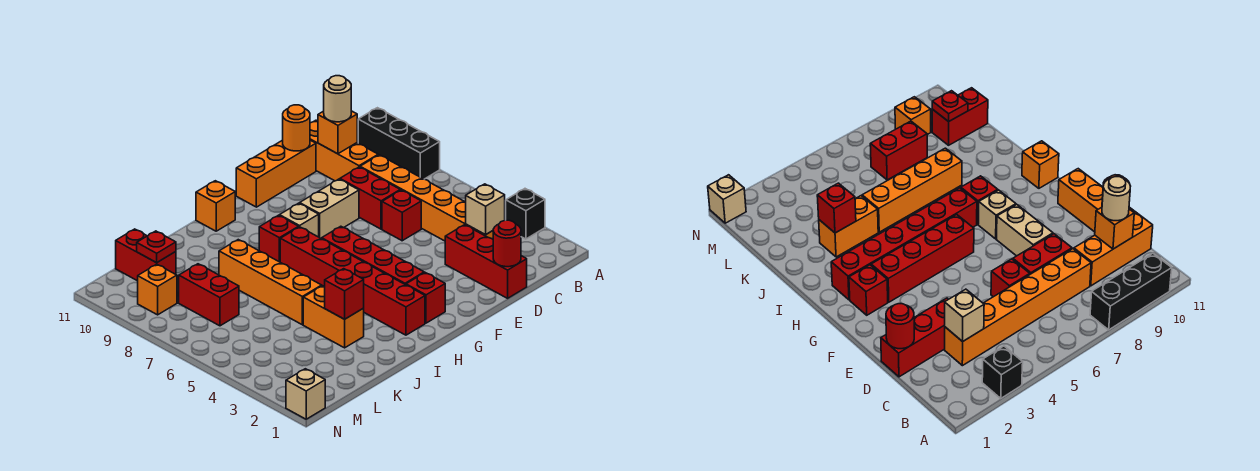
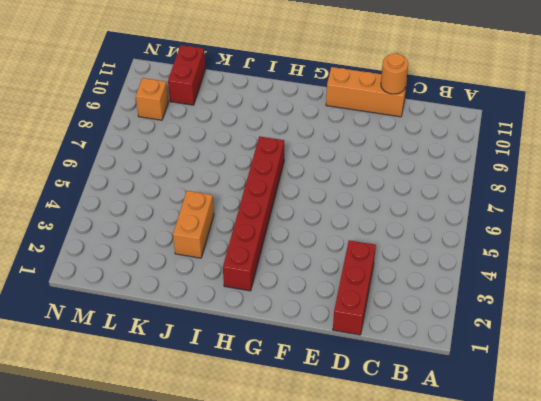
none -> black 1x1 brick [506,189,545,239]
none -> black 1x3 brick [358,108,440,179]
none -> orange 1x6 brick [360,155,493,241]

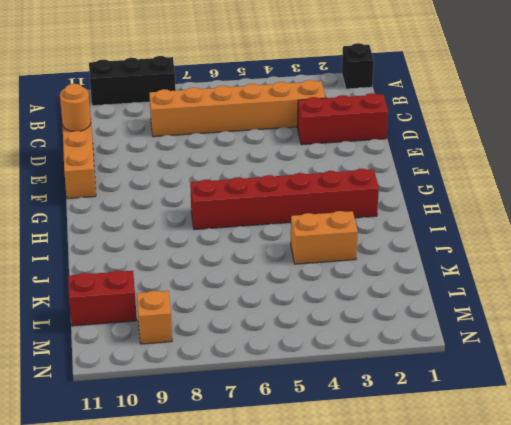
black 1x1 brick [342,43,374,89] -> black 1x1 brick moved to [506,189,545,239]
none -> orange 1x3 brick [310,120,378,181]
none -> red 1x1 brick [382,190,421,241]
none -> red 1x2 brick [340,167,400,229]

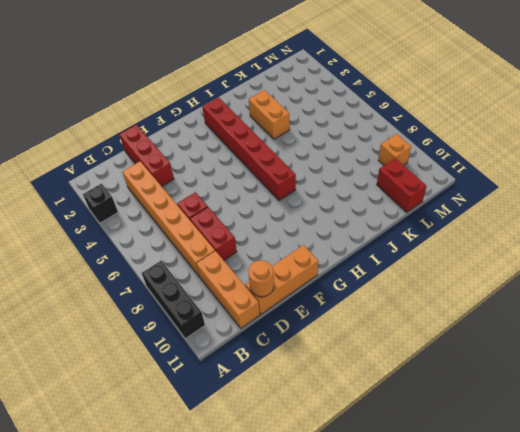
none -> tan 1x2 brick [300,179,359,239]
none -> red 1x1 brick [406,273,445,323]
none -> red 1x4 brick [322,226,424,285]

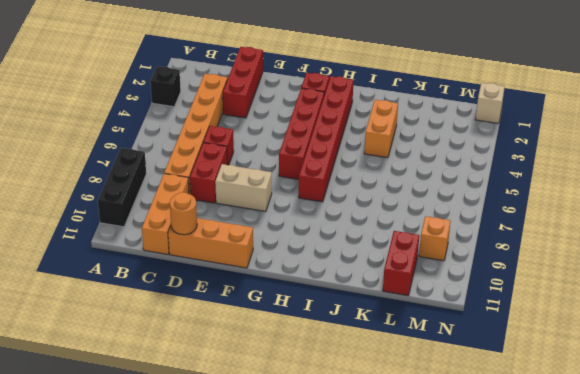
none -> tan 1x1 brick [280,203,319,237]
none -> red 1x1 brick [259,215,298,262]
none -> orange 1x1 brick [196,181,235,231]

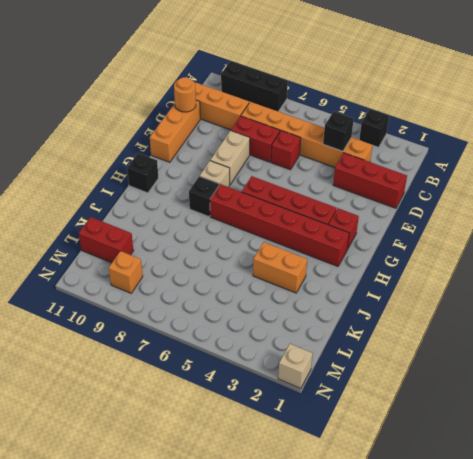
black 1x1 brick [323,111,354,151] -> none
black 1x1 brick [189,176,219,217] -> red 1x1 brick [259,215,298,262]
black 1x1 brick [127,153,158,193] -> orange 1x1 brick [196,181,235,231]
none -> orange 1x4 brick [219,240,322,325]
none -> red 1x2 brick [179,264,239,326]
none -> tan 1x1 brick [466,184,505,235]

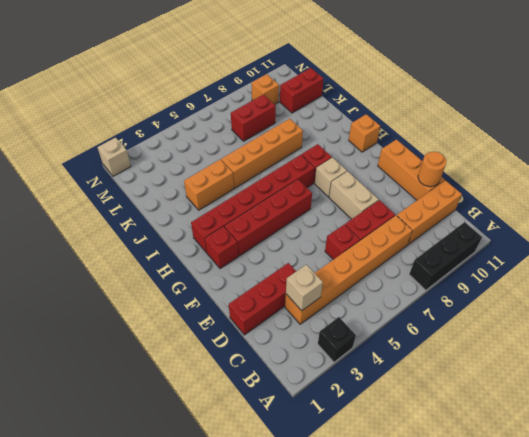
none -> orange 1x1 brick [318,111,357,154]
none -> red 1x1 round brick [493,220,521,267]
none -> red 1x1 brick [325,269,364,319]

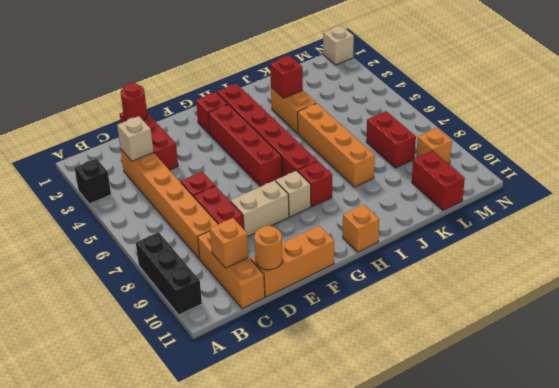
none -> red 1x1 plate [137,231,176,263]
none -> tan 1x1 round brick [324,76,351,122]

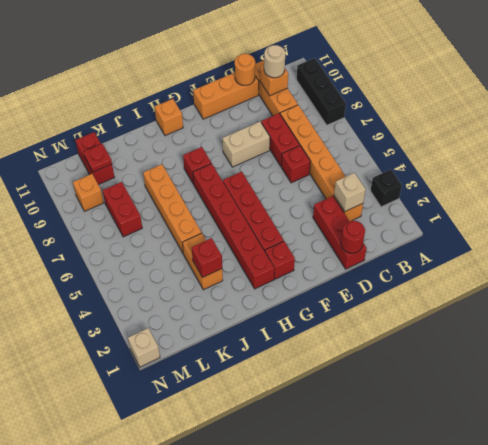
none -> tan 1x1 brick [280,203,319,237]

